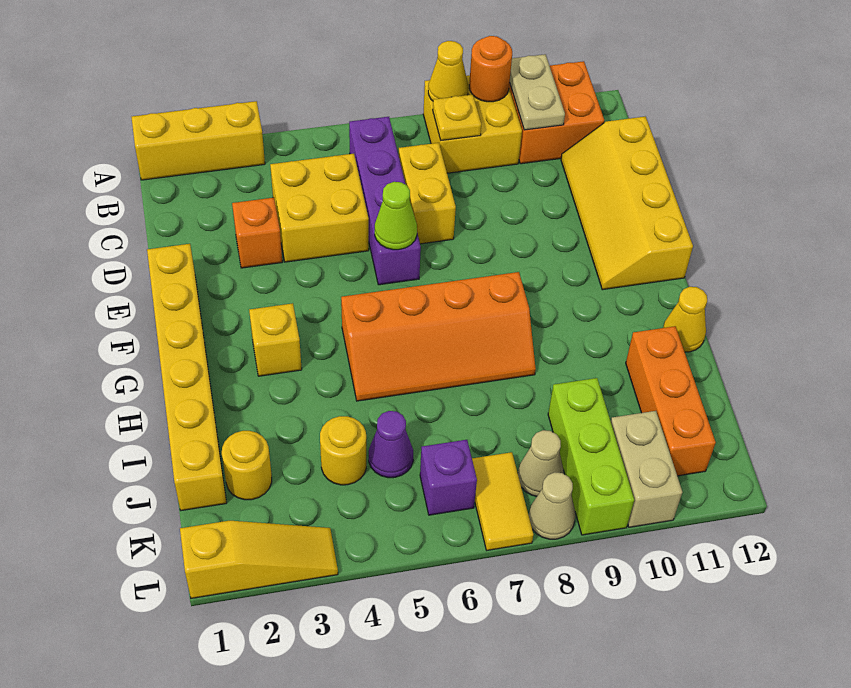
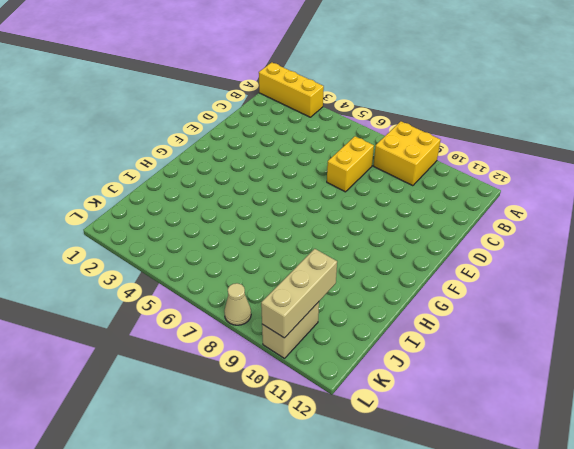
tan 1x3 brick [261,249,337,338] -> none
none -> orange 2x2 brick [509,61,604,164]
none -> purple 1x4 brick [349,117,421,285]
none -> yellow 2x2 brick [270,154,369,262]

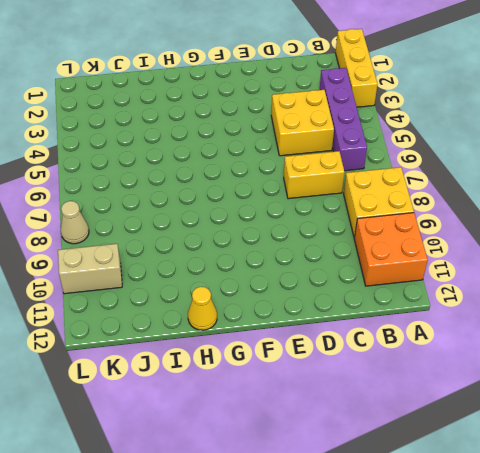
purple 1x4 brick [320,68,367,171] -> purple 1x4 brick turned to [349,117,421,285]
none -> yellow 2x4 slope [561,116,693,290]
none -> orange 1x1 brick [232,198,282,268]
none -> yellow 1x6 brick [147,244,227,511]

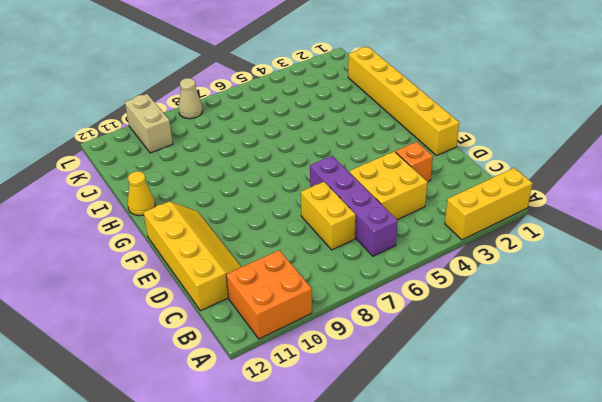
none -> yellow 2x2 brick [423,75,522,173]
none -> yellow 1x1 brick [249,303,302,376]
none -> orange 2x4 slope [341,272,536,401]

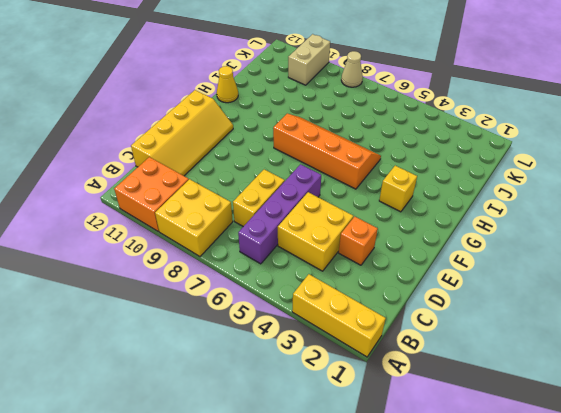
none -> yellow 1x6 brick [147,244,227,511]
none -> orange 1x3 brick [626,326,716,476]
none -> yellow 1x1 round brick [222,431,272,500]

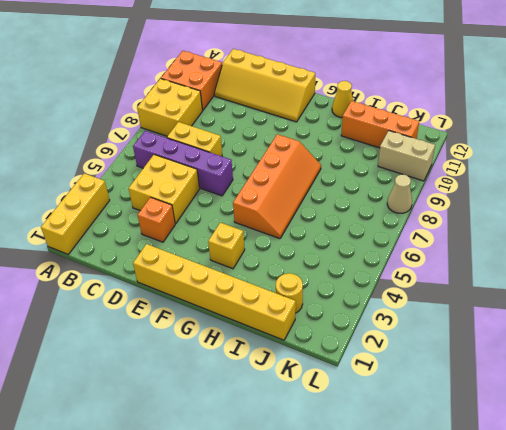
none -> yellow 1x1 round brick [320,416,366,485]
none -> purple 1x1 cone [369,411,413,478]
none -> lime 1x3 brick [548,378,634,535]

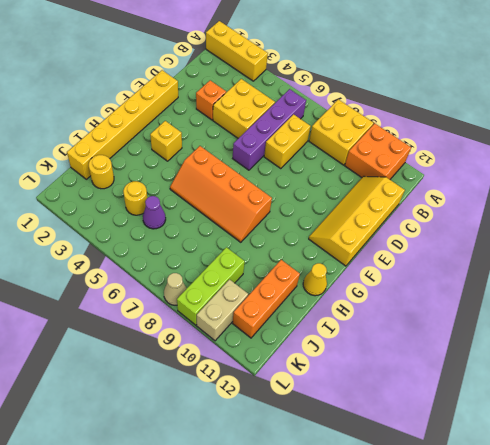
none -> purple 1x1 brick [420,440,477,515]
none -> yellow 1x2 tile [472,452,533,550]
none -> tan 1x1 cone [518,430,564,496]

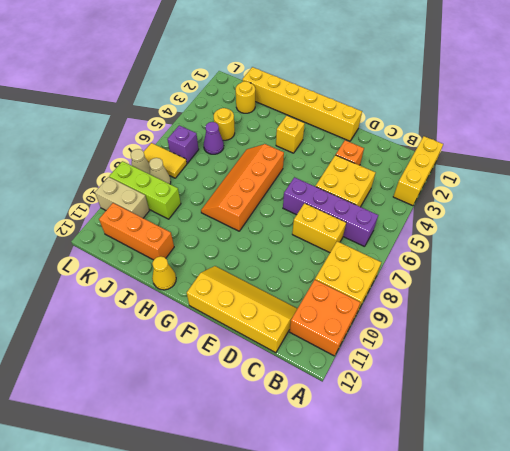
none -> yellow 1x3 slope [180,521,338,598]
none -> yellow 1x1 cone [428,41,468,101]
none -> orange 1x1 round brick [469,36,512,102]

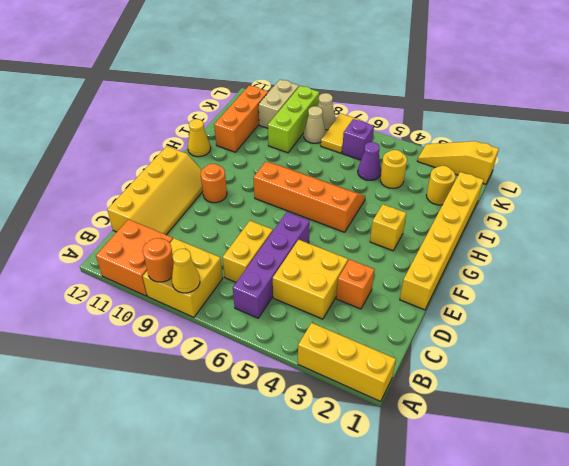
orange 1x1 round brick [201,164,227,203] -> none
none -> tan 1x2 plate [510,54,565,130]
none -> yellow 1x1 plate [433,95,481,140]
none -> lime 1x1 cone [375,182,417,250]

